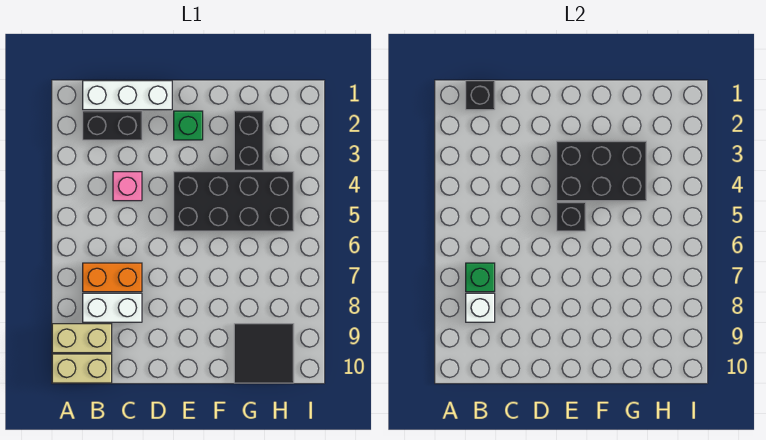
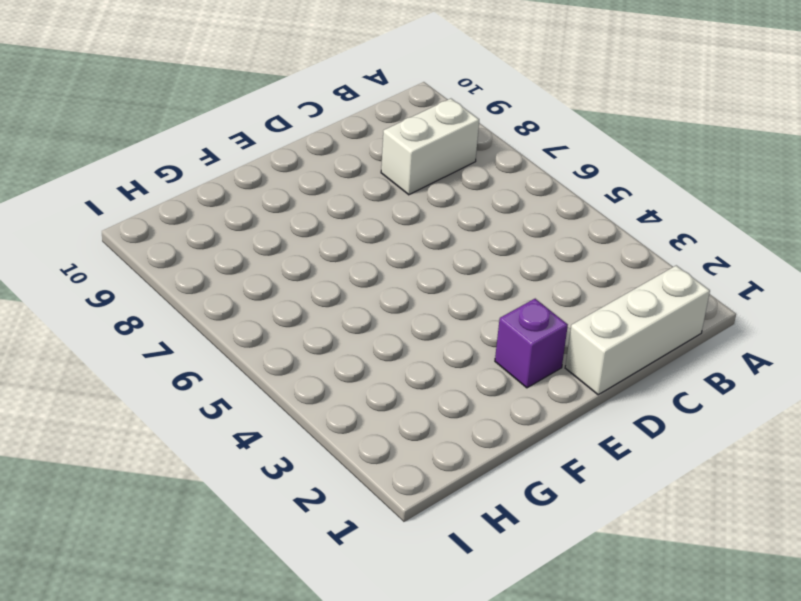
purple 1x1 brick [495,299,568,388] -> green 1x1 brick [174,111,203,140]
none -> tan 1x2 brick [52,324,112,353]
none -> tan 1x2 brick [52,354,112,383]
none -> black 1x2 brick [83,111,142,140]

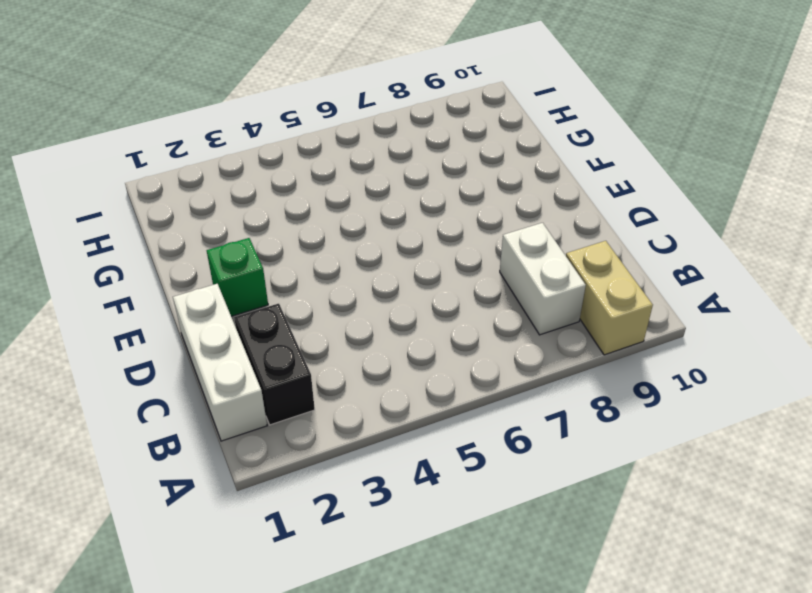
none -> tan 1x2 brick [52,354,112,383]
none -> orange 1x2 brick [83,263,142,292]
none -> pink 1x1 brick [113,172,142,201]

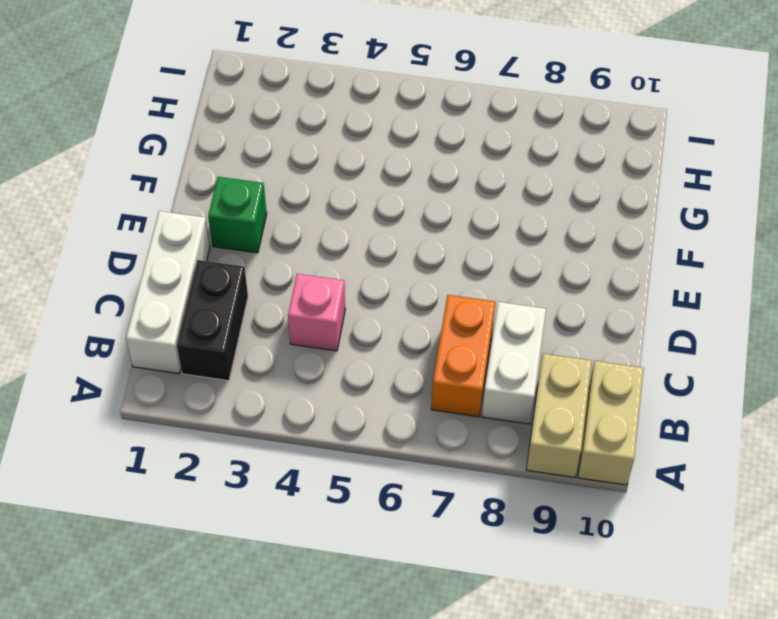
none -> black 2x4 brick [174,172,294,231]
none -> black 1x2 brick [234,111,263,170]
none -> black 2x2 tile [234,324,294,383]

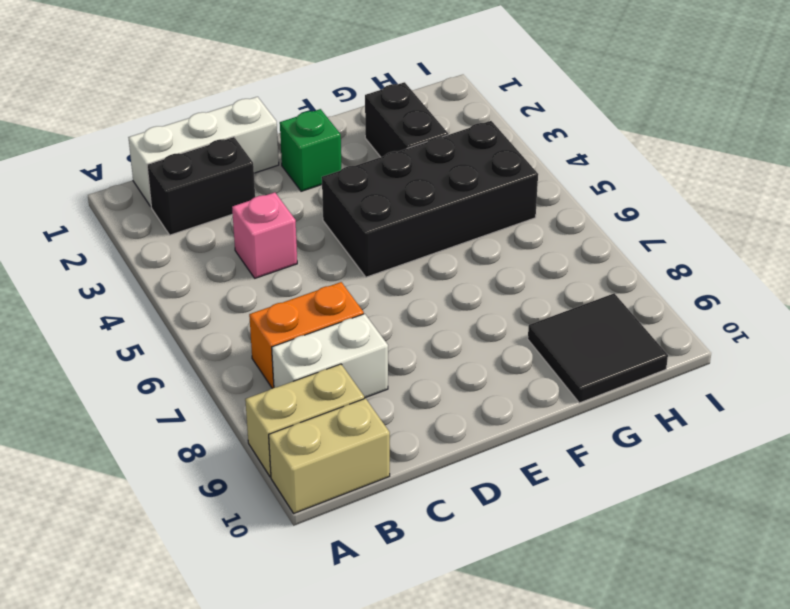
none -> black 1x1 brick [466,81,495,110]
none -> green 1x1 brick [466,263,495,292]
none -> white 1x1 brick [466,293,495,322]

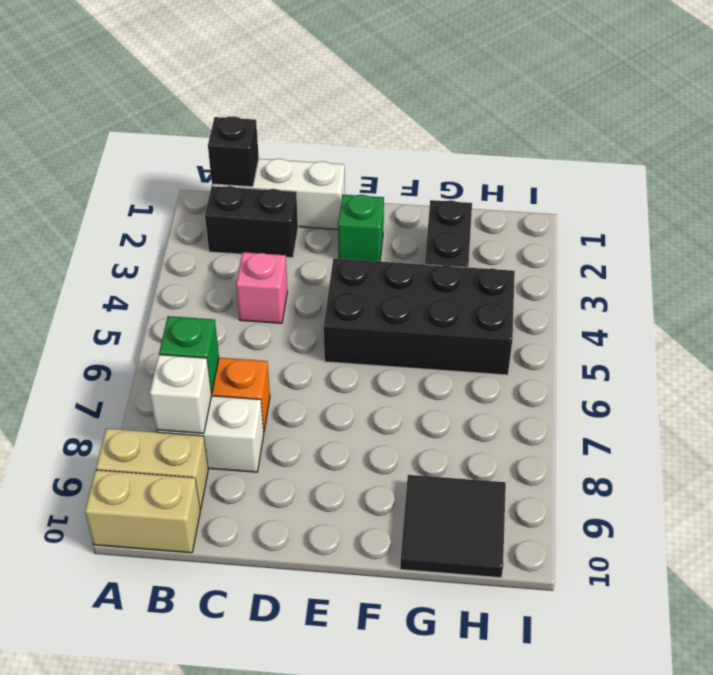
none -> black 2x3 brick [557,141,646,201]
none -> black 1x1 brick [557,202,586,231]

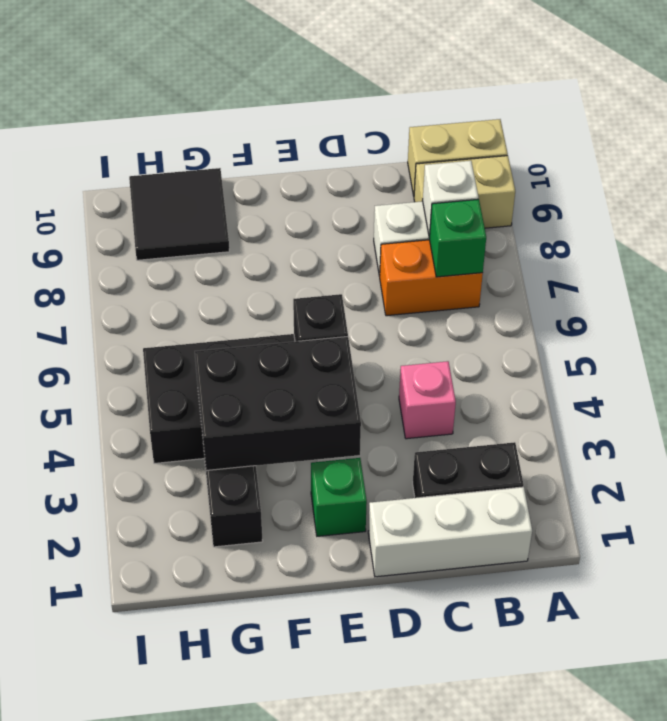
none -> black 1x1 brick [466,81,495,110]

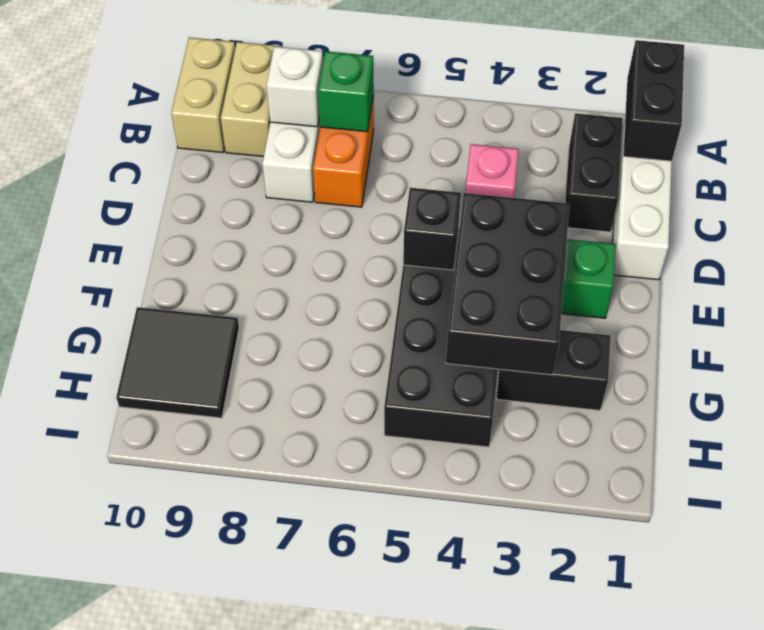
black 1x2 brick [623,40,684,161] -> black 1x1 brick [466,81,495,110]

